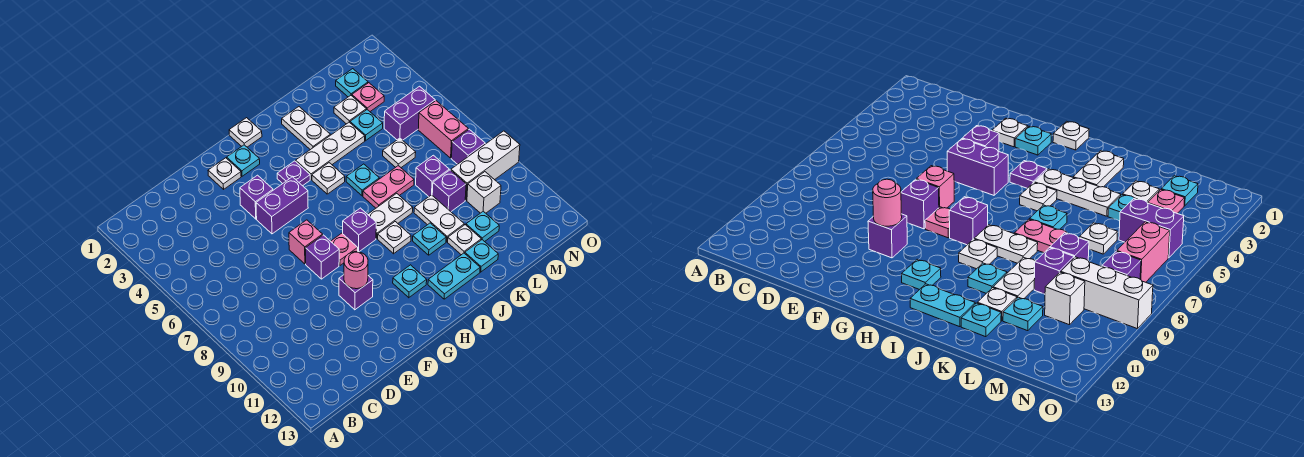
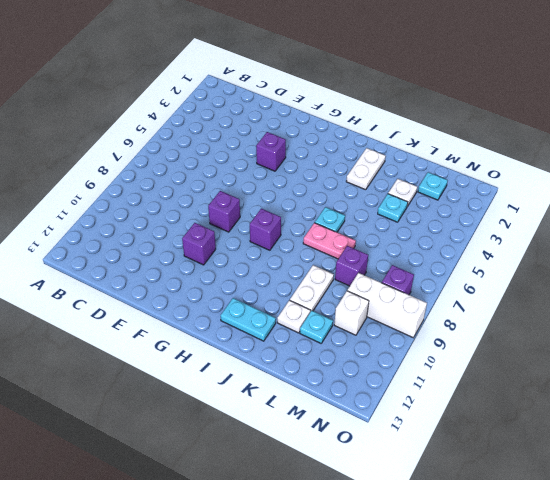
none -> white 1x1 plate [208,158,241,189]
none -> purple 1x2 brick [256,177,308,234]
none -> pink 1x1 brick [289,220,323,264]
none -> cyan 1x1 plate [227,145,260,176]

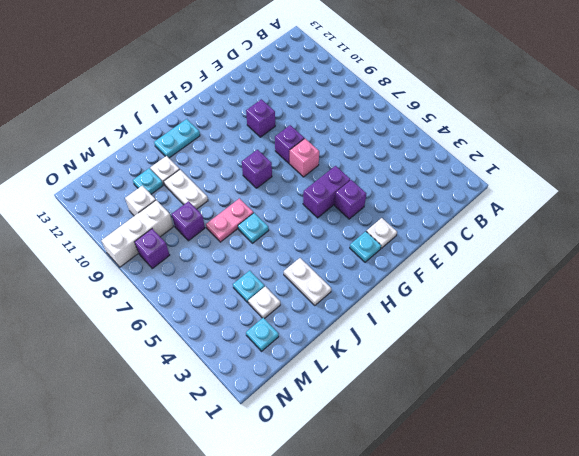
none -> pink 1x1 plate [331,233,358,265]
none -> white 1x1 plate [229,118,262,147]
none -> purple 1x1 plate [277,161,310,186]
none -> cyan 1x1 plate [393,265,427,298]

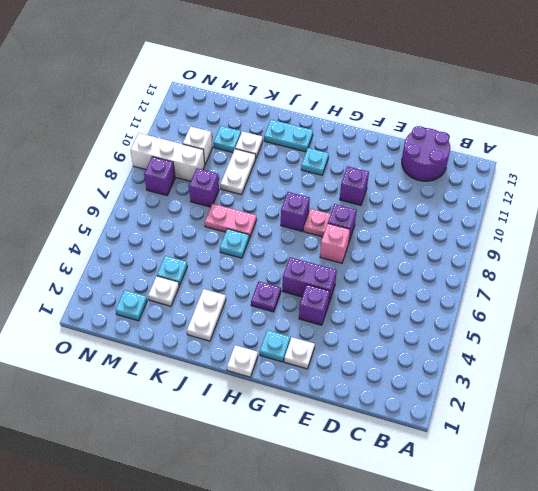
purple 2x2 round brick [402,126,450,181] -> none
none -> white 1x3 plate [296,122,365,179]
none -> white 1x1 plate [312,163,345,194]
none -> white 1x2 plate [368,193,413,239]
none -> white 1x1 plate [378,222,411,254]

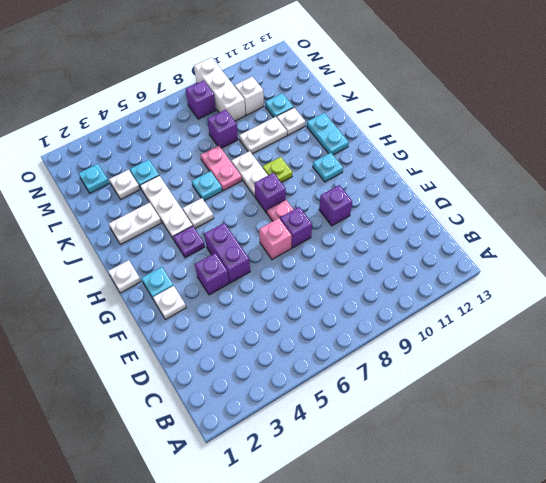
lime 1x1 plate [263,157,292,183] -> white 1x1 plate [378,222,411,254]
none -> cyan 1x1 plate [413,223,446,255]
none -> cyan 1x1 plate [465,240,498,272]
none -> white 1x1 plate [383,138,416,167]
none -> purple 1x1 brick [432,170,466,211]

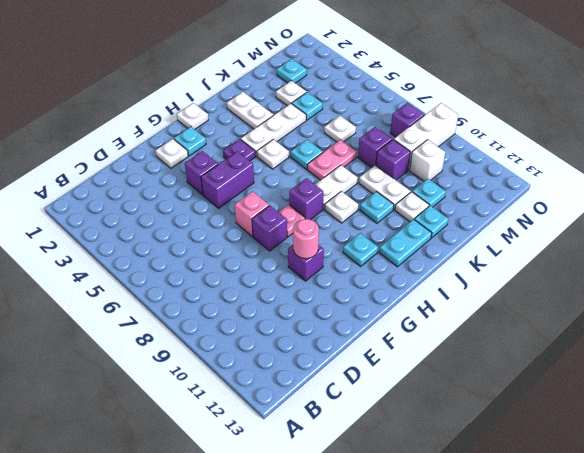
none -> pink 1x1 plate [352,83,384,111]
none -> purple 1x2 brick [384,86,435,140]
none -> pink 1x2 brick [418,101,468,158]

